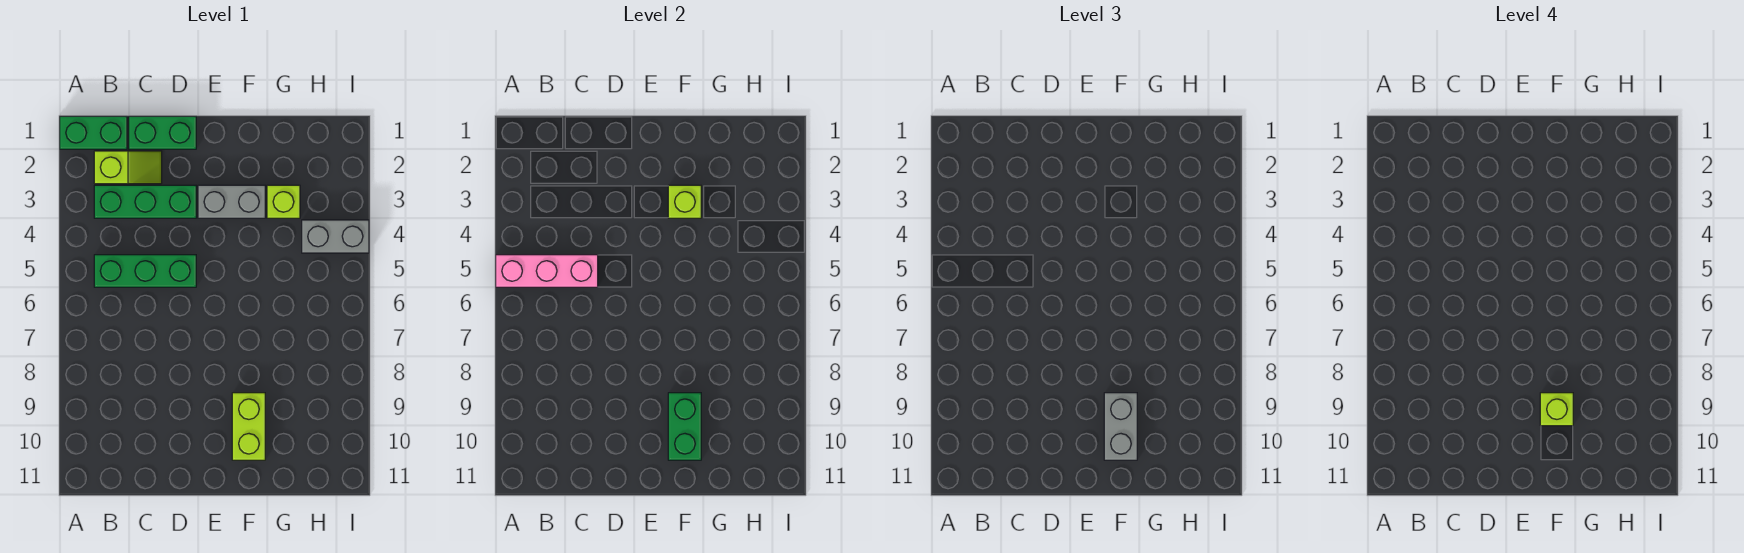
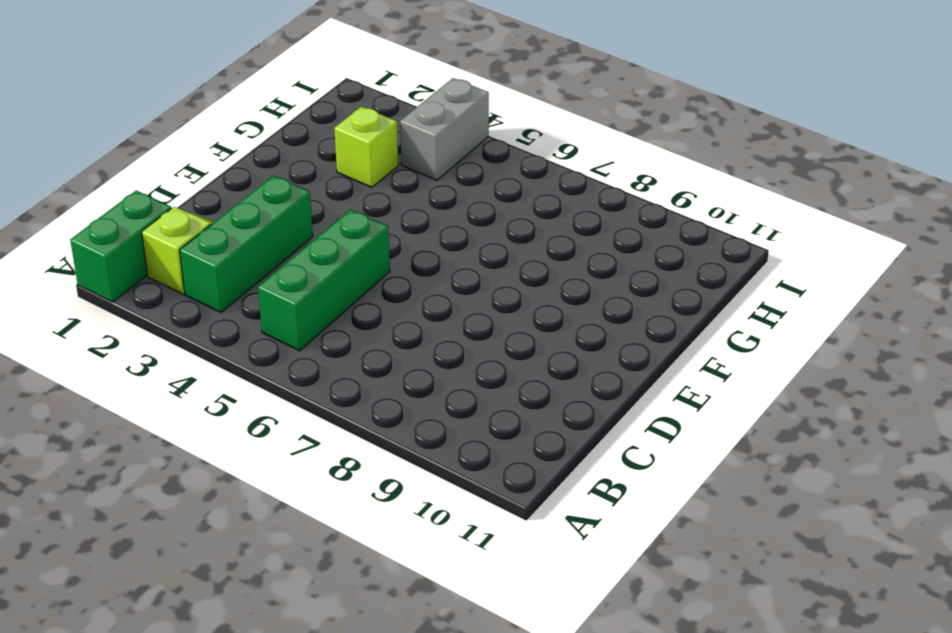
none -> green 1x2 brick [129,116,196,149]
none -> grey 1x2 brick [198,185,265,218]
none -> lime 1x2 brick [232,393,265,460]

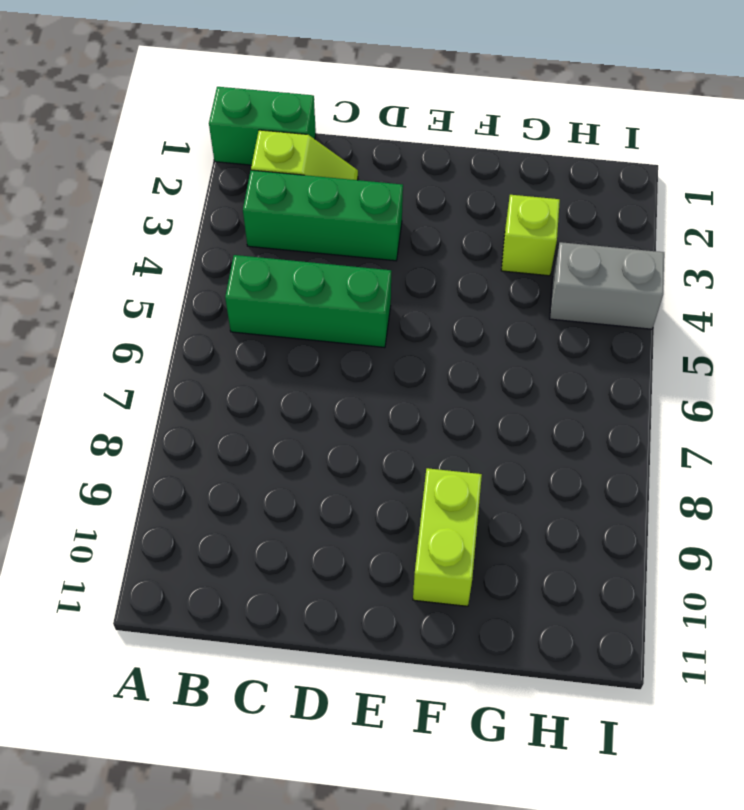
none -> green 1x2 brick [129,116,196,149]
none -> grey 1x2 brick [198,185,265,218]
none -> pink 1x3 brick [496,255,598,287]

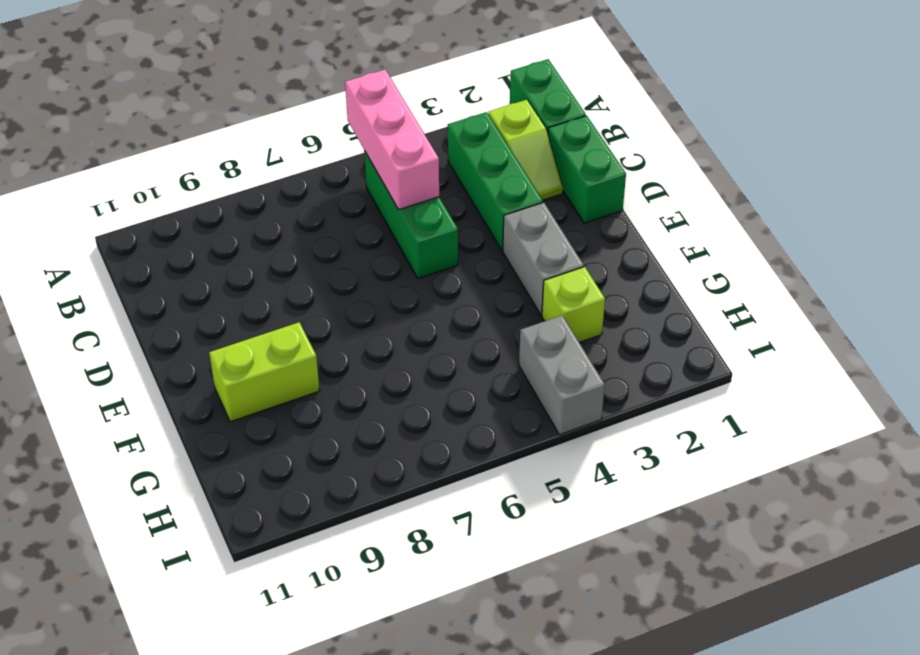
none -> lime 1x1 brick [668,185,701,218]
none -> green 1x2 brick [668,393,701,460]
none -> grey 1x2 brick [1104,393,1137,460]

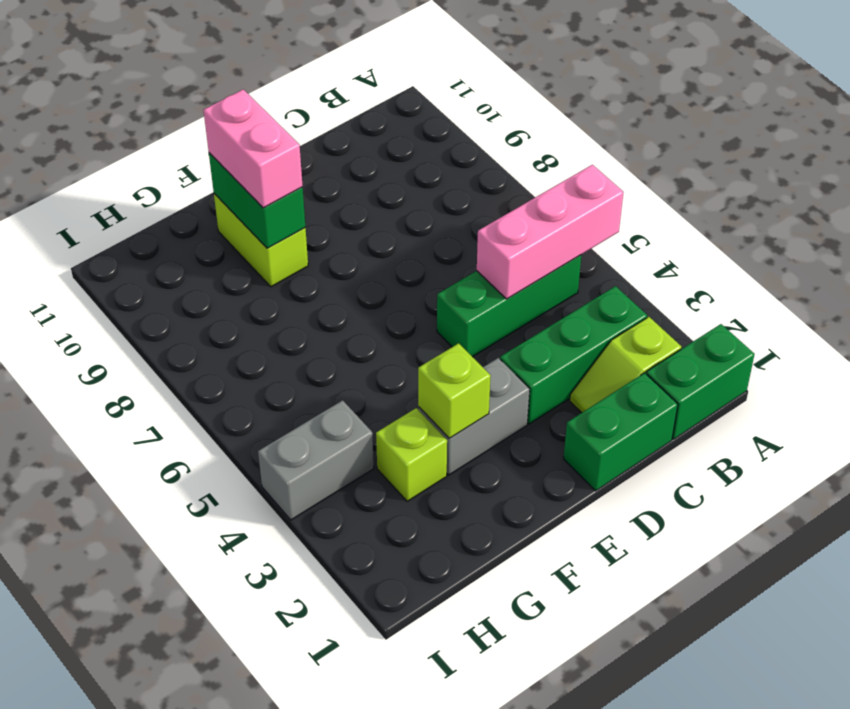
pink 1x2 brick [203,90,303,208] -> grey 1x2 brick [1104,393,1137,460]
none -> lime 1x1 brick [1540,393,1573,426]

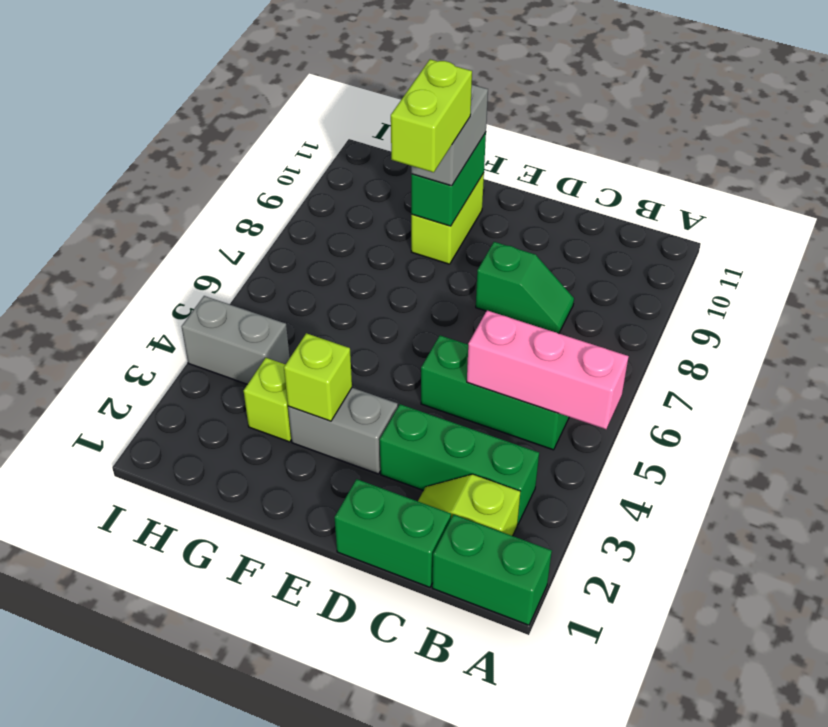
green 1x2 slope [476,242,574,333] -> none
lime 1x2 brick [391,59,472,172] -> lime 1x1 brick [1540,393,1573,426]

